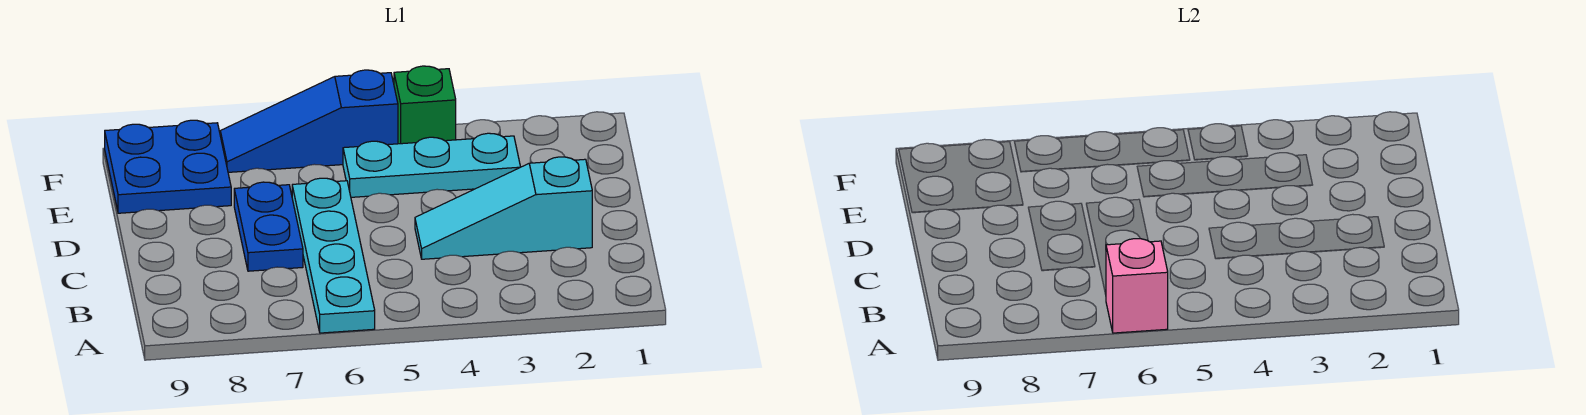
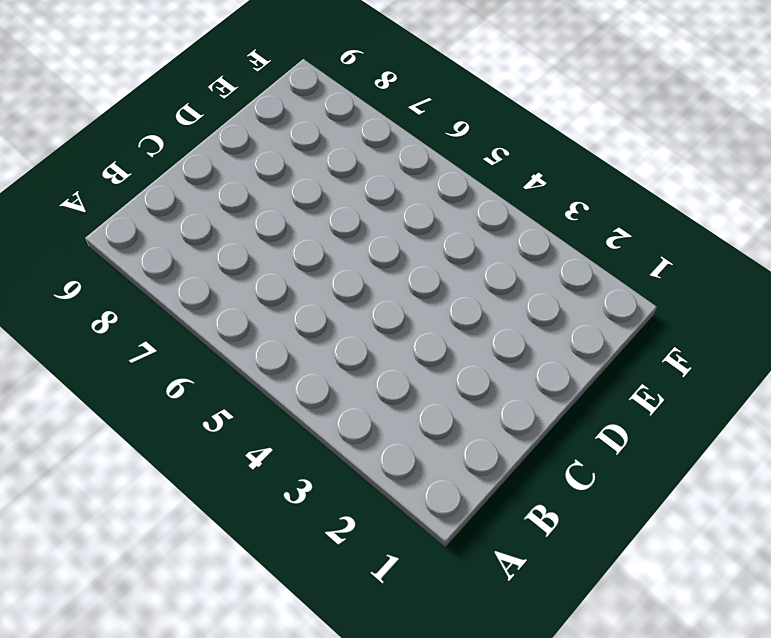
none -> cyan 1x4 plate [292,178,375,333]
none -> cyan 1x3 slope [415,157,592,259]

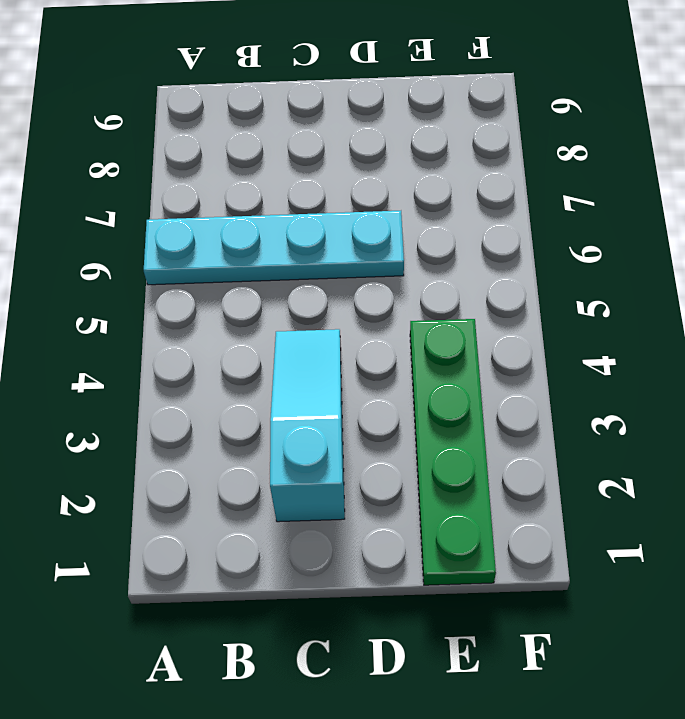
green 1x4 plate [410,319,496,585] -> cyan 1x3 plate [343,133,520,197]
none -> blue 1x2 plate [234,182,303,271]
none -> blue 2x2 plate [105,120,231,213]

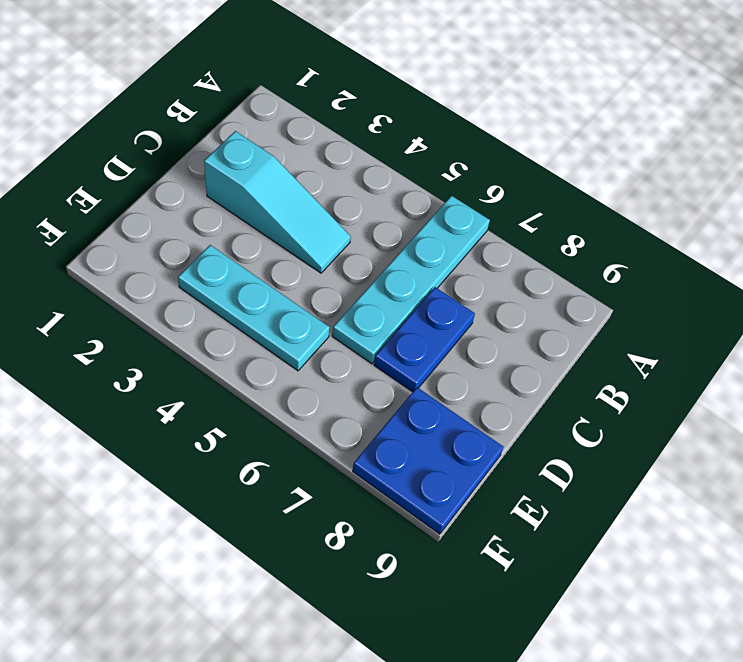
none -> green 1x1 brick [394,66,456,144]
none -> blue 1x3 slope [220,70,398,172]

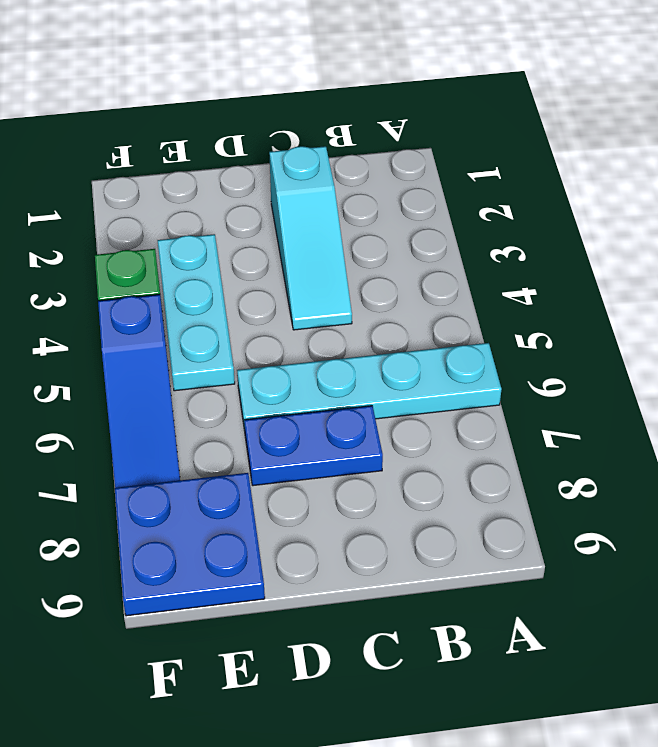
none -> pink 1x1 brick [1106,239,1168,333]

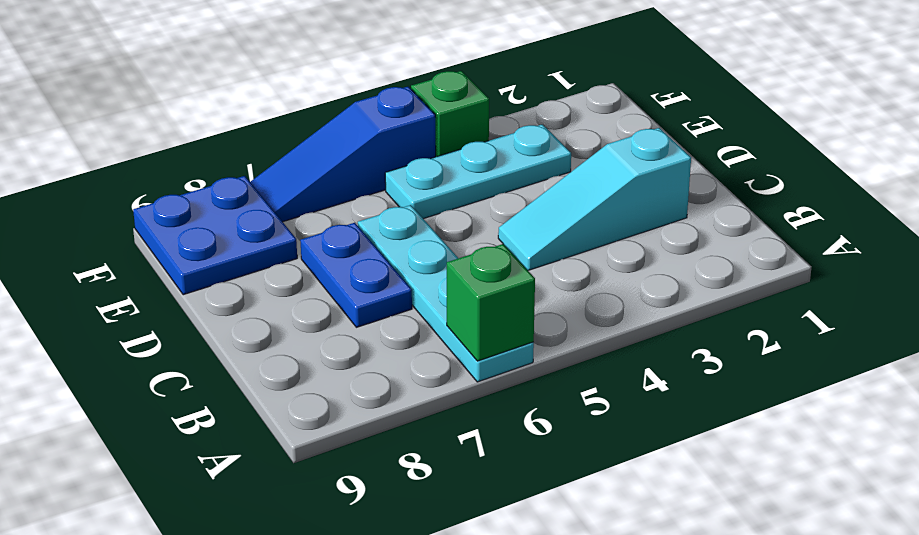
green 1x1 brick [447,244,535,361] -> pink 1x1 brick [1106,239,1168,333]

